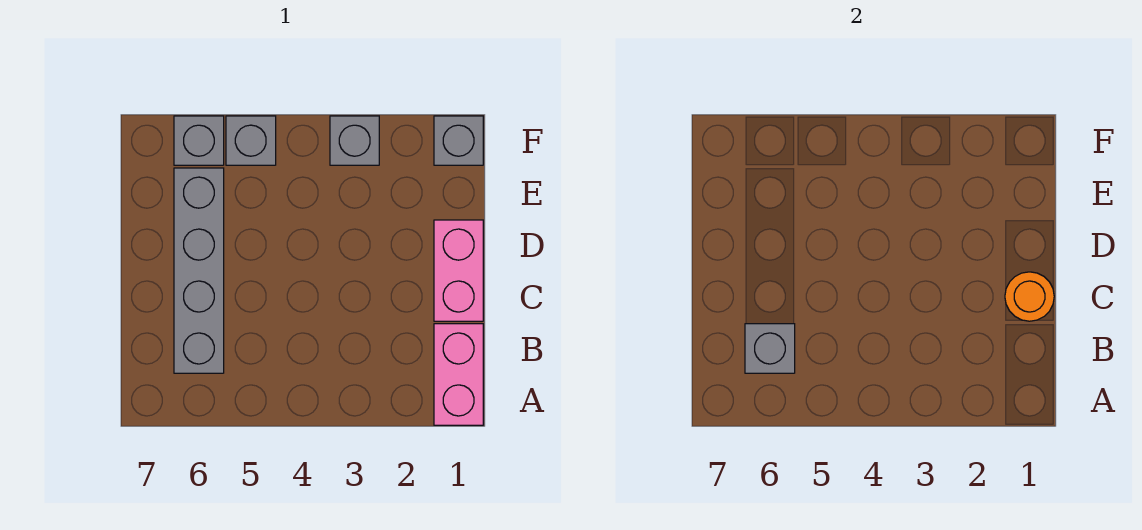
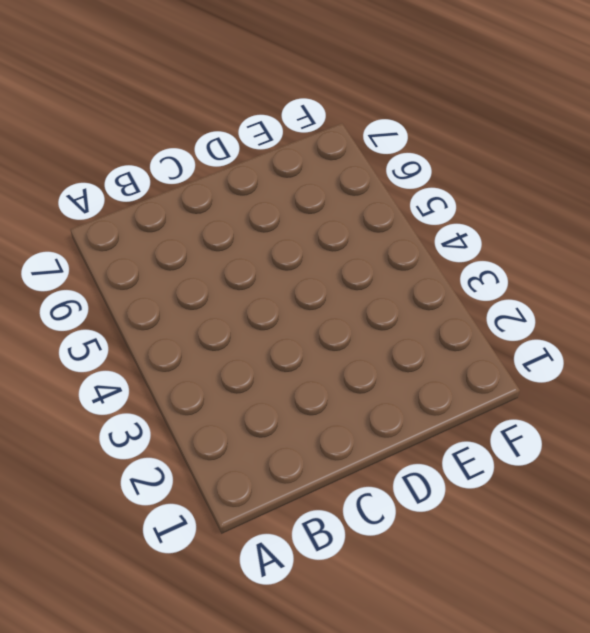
none -> pink 1x2 brick [434,324,483,425]
none -> grey 1x4 brick [174,168,224,373]

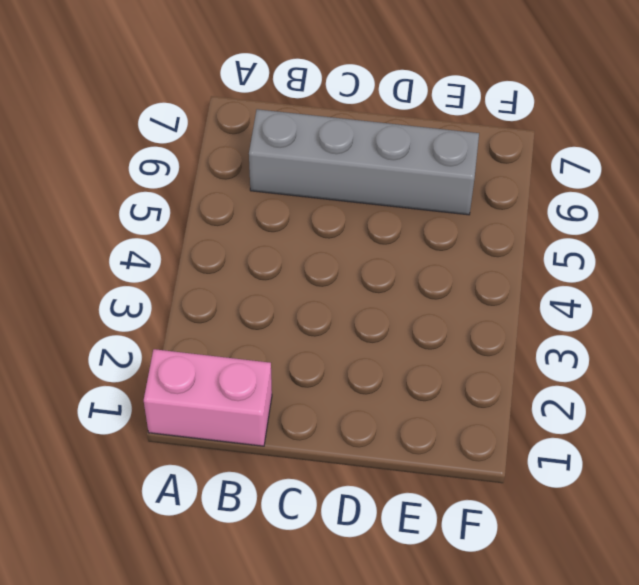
none -> pink 1x2 brick [434,220,483,321]
none -> grey 1x1 brick [434,116,483,165]

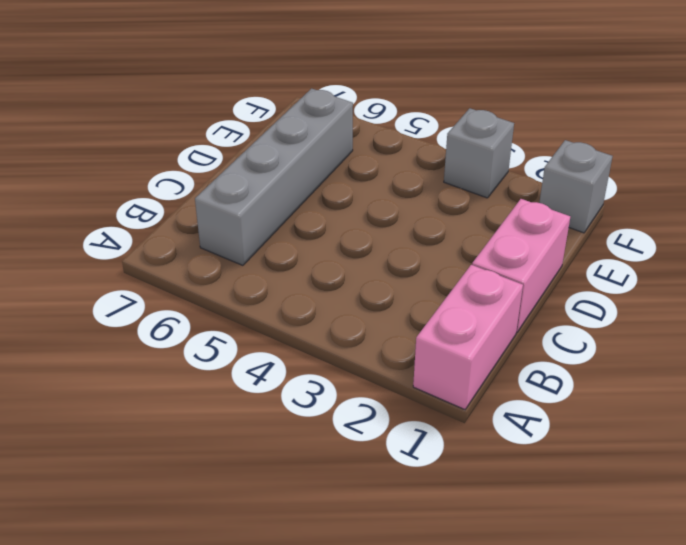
none -> grey 1x1 brick [226,116,276,165]
none -> grey 1x1 brick [174,116,224,165]

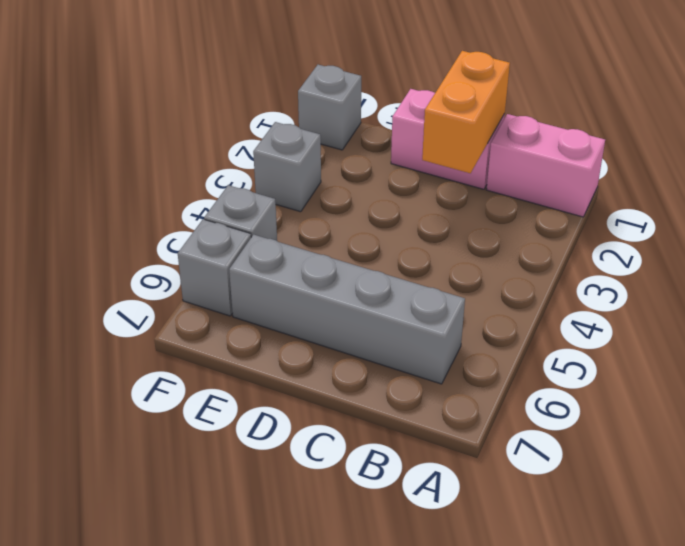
orange 1x2 brick [422,51,510,173] -> orange 1x1 round brick [1005,272,1054,321]
none -> grey 1x1 brick [745,324,795,373]

